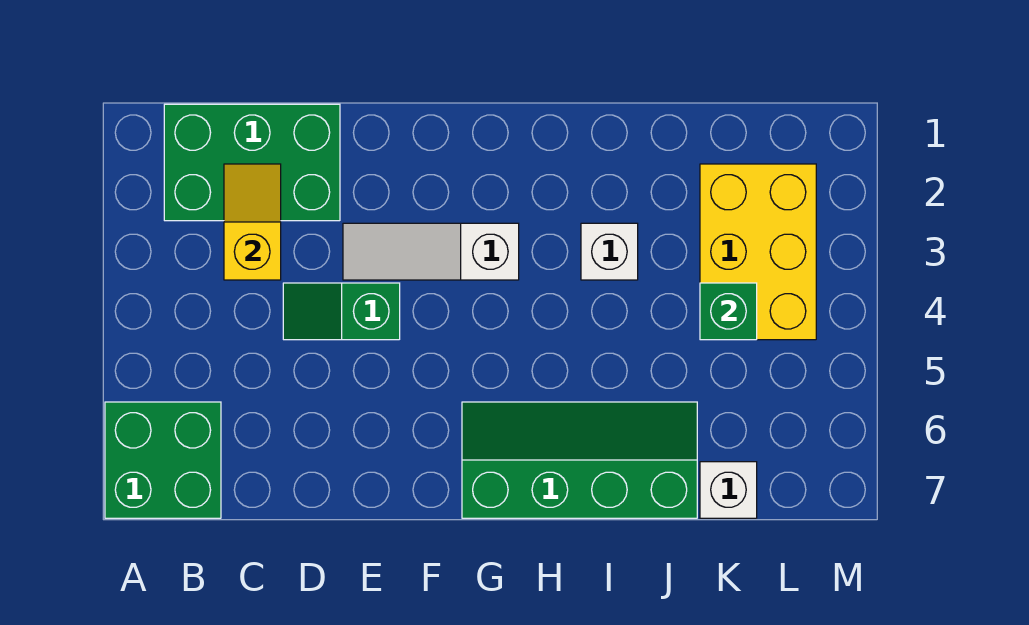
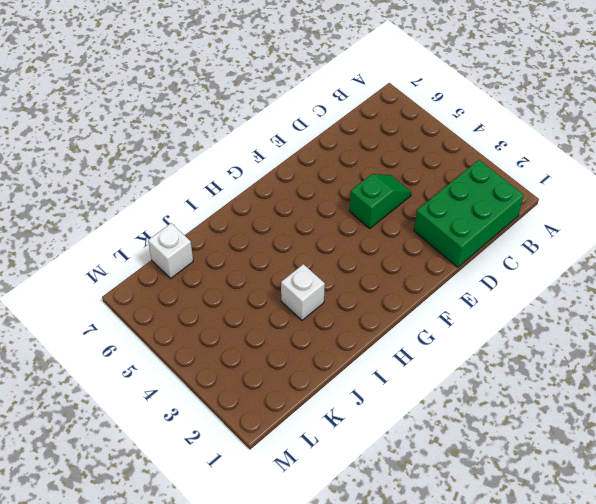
none -> green 2x2 brick [105,402,221,518]
none -> white 1x3 slope [343,223,519,280]

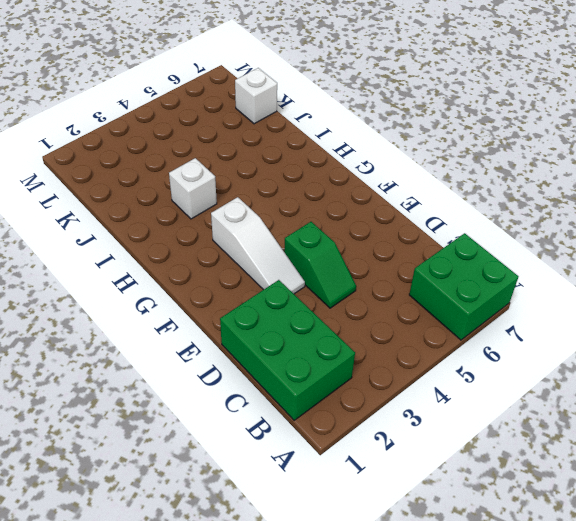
none -> green 2x4 slope [462,402,697,518]
none -> yellow 2x3 brick [700,164,816,340]

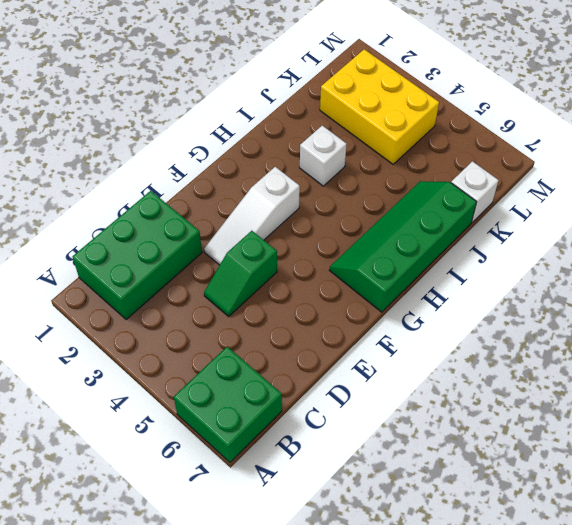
none -> yellow 1x2 slope [224,164,281,280]
none -> green 1x1 brick [700,283,757,340]

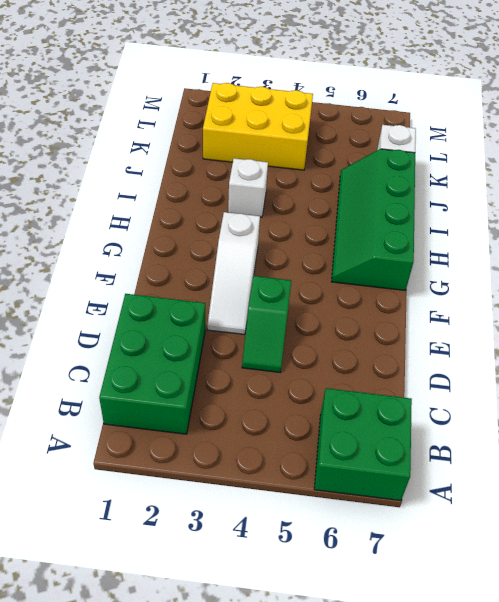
none -> yellow 1x2 slope [224,164,281,280]
none -> green 1x1 brick [700,283,757,340]

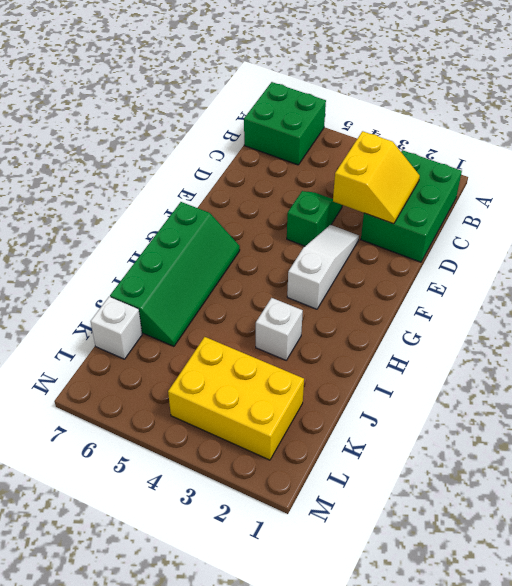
yellow 2x2 slope [333,131,420,224] -> yellow 1x2 slope [224,164,281,280]
none -> green 1x1 brick [700,283,757,340]

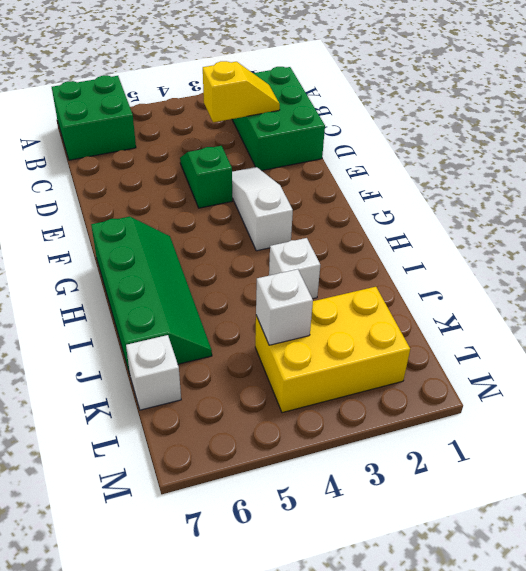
white 1x1 brick [256,269,313,345] -> green 1x1 brick [700,283,757,340]

